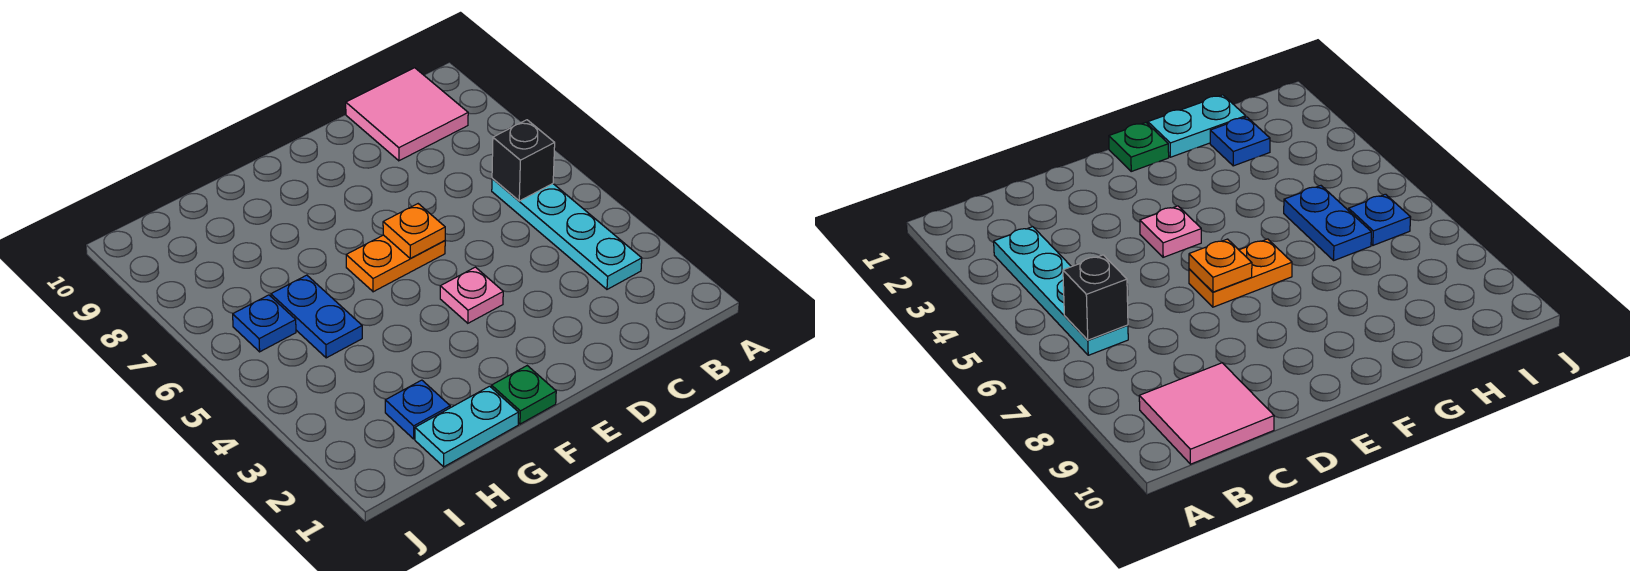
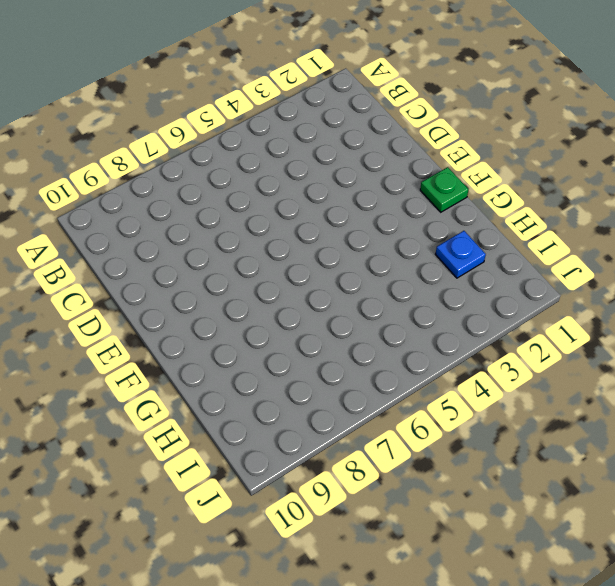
none -> cyan 1x4 plate [492,178,642,289]
none -> pink 2x2 tile [346,68,468,161]

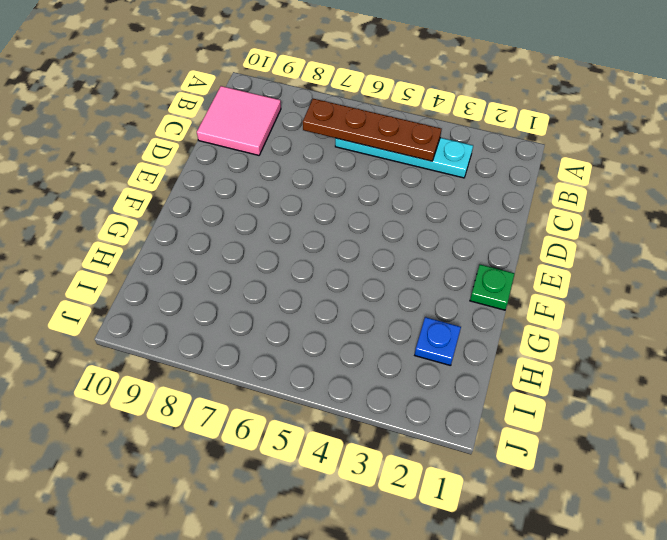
brown 1x4 plate [303,99,441,161] -> black 1x1 brick [492,120,555,201]
none -> pink 1x1 plate [440,267,503,323]
none -> orange 1x2 plate [346,235,445,292]

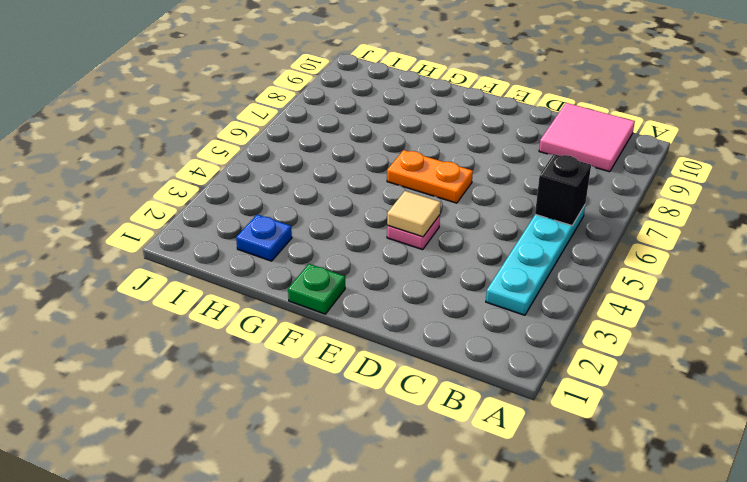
tan 1x1 tile [387,191,441,237] -> none
none -> cyan 1x2 plate [415,386,519,467]
none -> blue 1x2 plate [271,275,362,358]

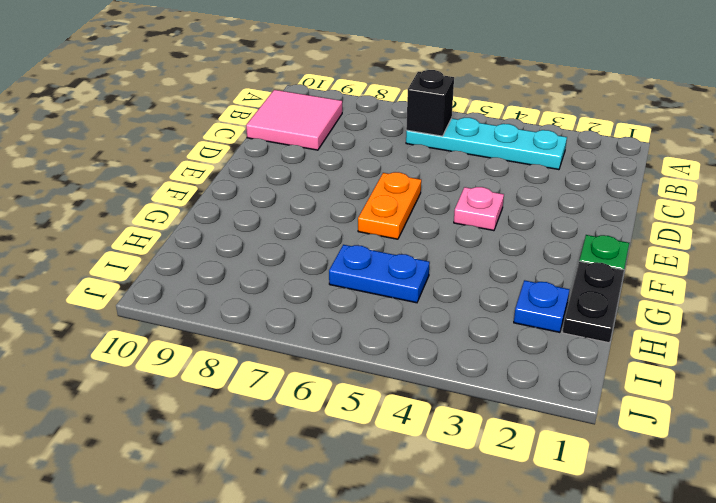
black 1x2 plate [562,261,624,343] -> cyan 1x2 plate [415,386,519,467]
none -> blue 1x1 plate [233,295,296,352]
none -> orange 1x1 plate [383,204,445,259]

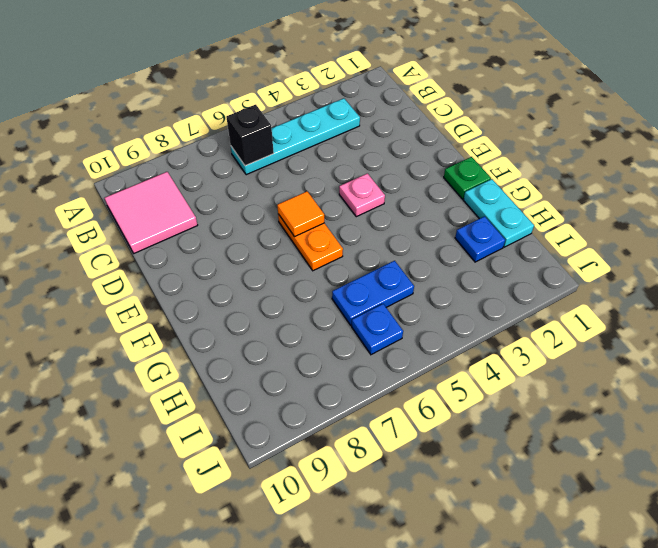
orange 1x1 tile [277,192,324,237] -> orange 1x1 plate [383,204,445,259]

